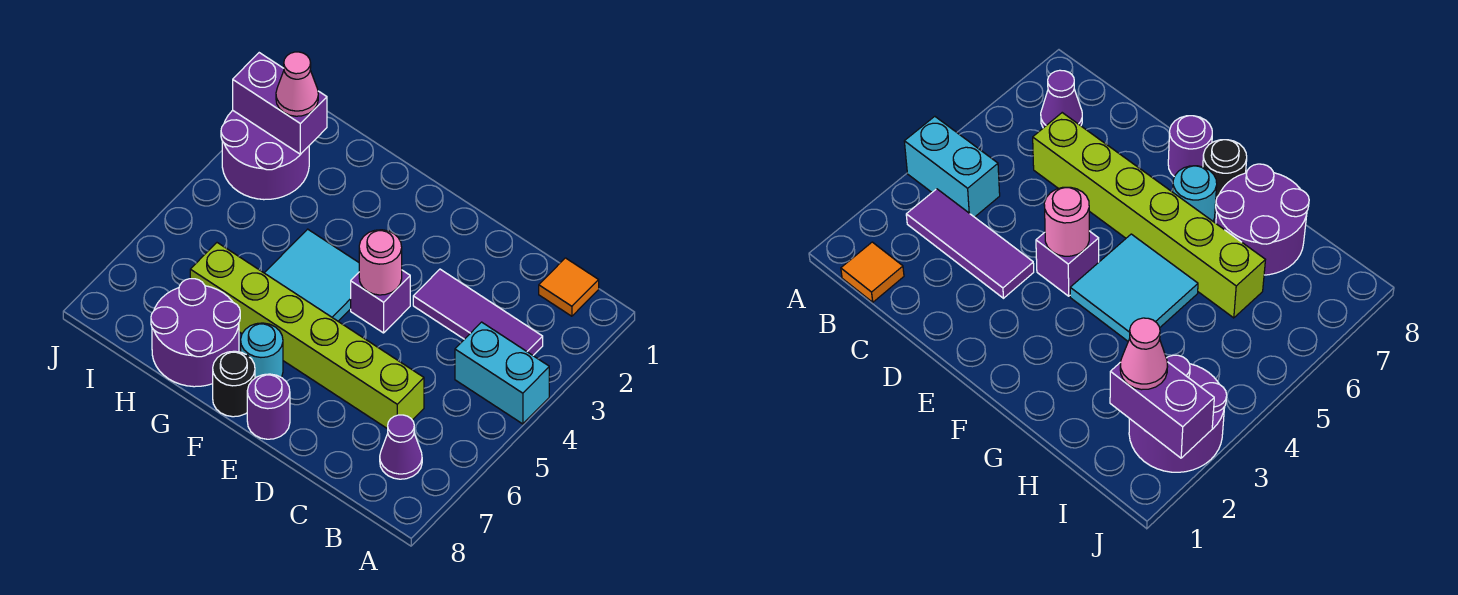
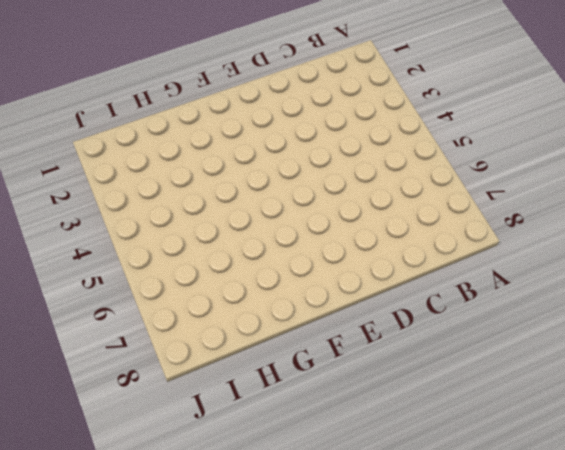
none -> cyan 1x2 brick [455,322,549,424]
none -> orange 1x1 tile [539,258,599,316]
none -> purple 1x3 tile [413,269,543,355]

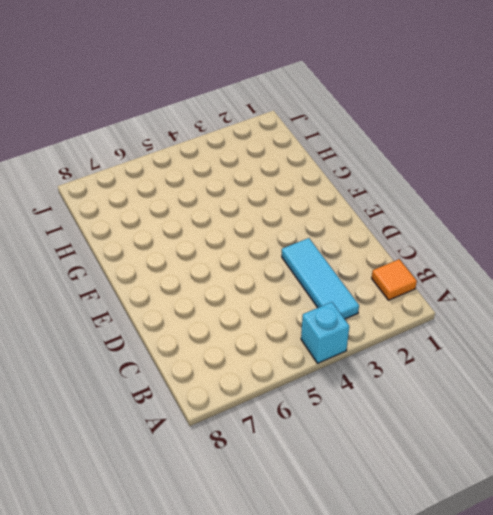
cyan 1x1 brick [301,302,349,363] -> cyan 1x2 brick [455,322,549,424]
cyan 1x3 tile [282,238,359,319] -> purple 1x3 tile [413,269,543,355]
none -> purple 1x1 cone [380,415,422,479]
none -> lime 1x6 brick [190,243,424,429]
none -> purple 1x1 brick [351,270,410,333]

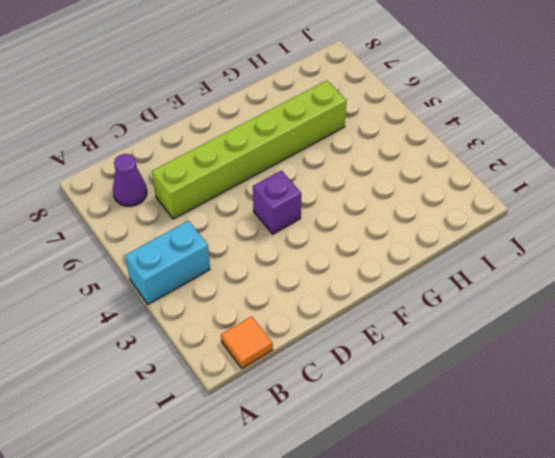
none -> purple 1x3 tile [413,269,543,355]
none -> purple 1x1 round brick [247,374,290,439]
none -> cyan 2x2 tile [265,229,359,321]

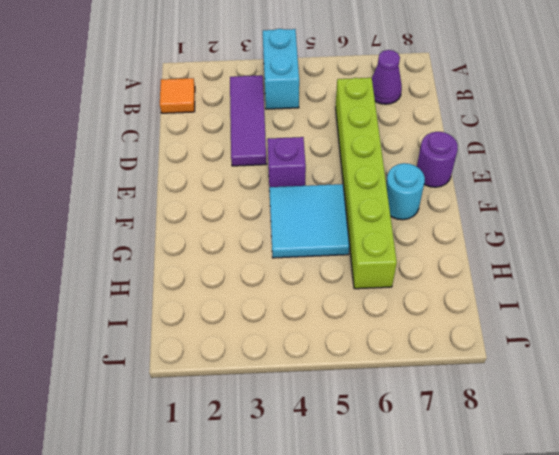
none -> black 1x1 round brick [213,351,255,417]
none -> purple 2x2 round brick [151,279,240,387]
none -> purple 2x2 round brick [221,111,309,200]

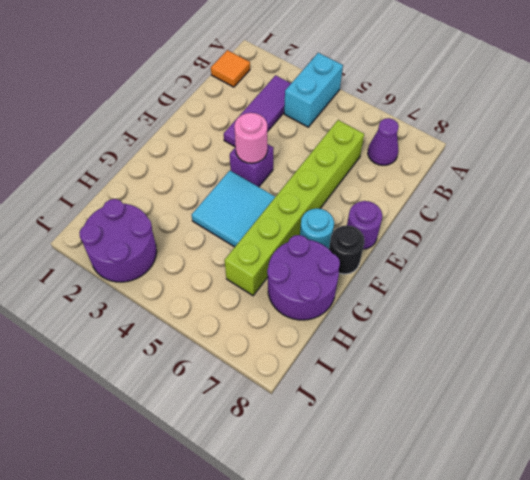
none -> purple 1x2 brick [233,53,327,154]
none -> pink 1x1 cone [276,52,318,116]

